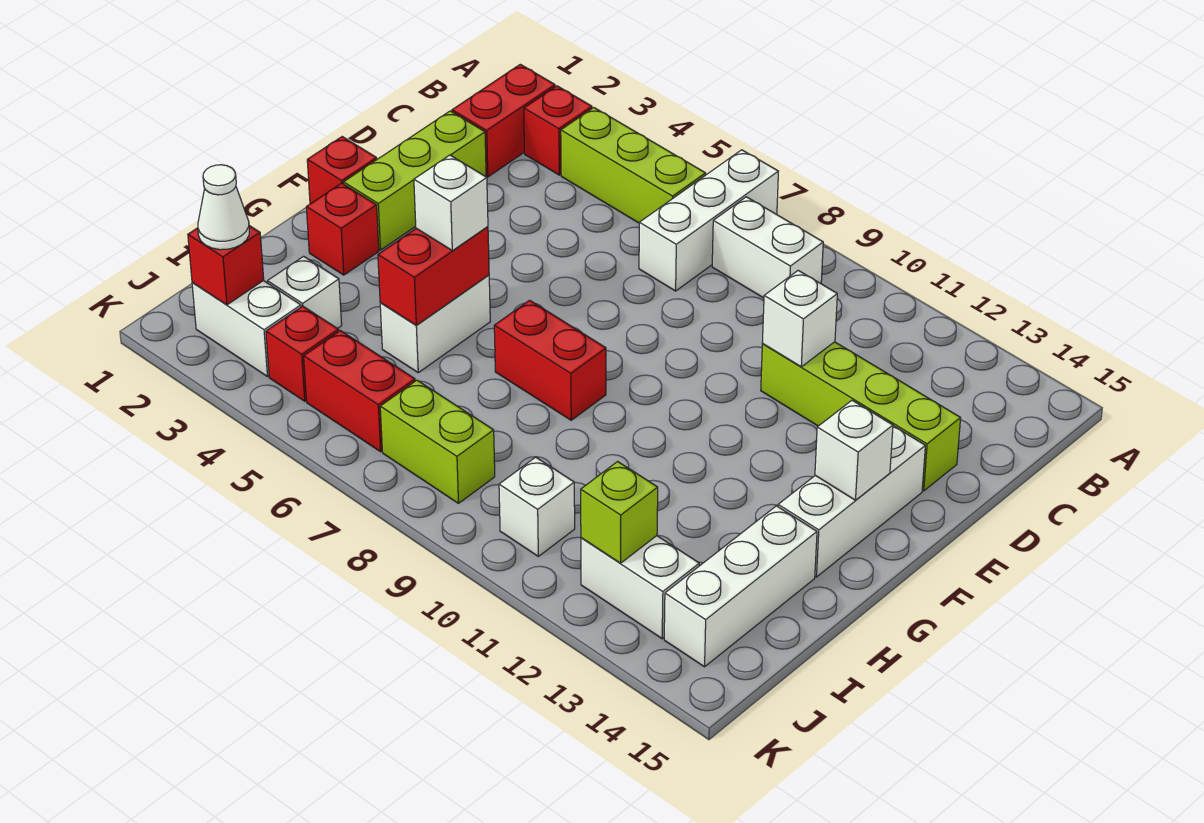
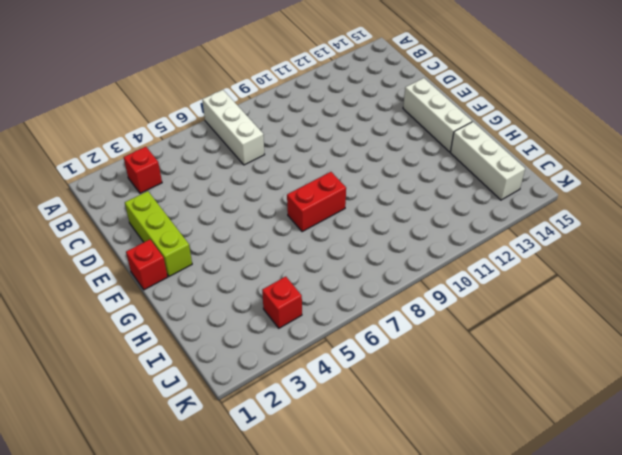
none -> red 1x2 brick [452,64,555,177]
none -> lime 1x3 brick [561,108,706,223]
none -> white 1x2 brick [712,197,823,298]

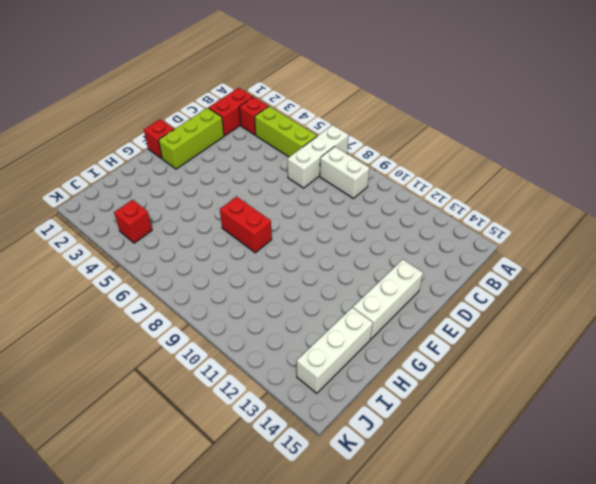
none -> lime 1x4 brick [761,342,961,491]
none -> red 1x1 brick [306,183,379,275]
none -> white 1x2 brick [380,275,490,373]

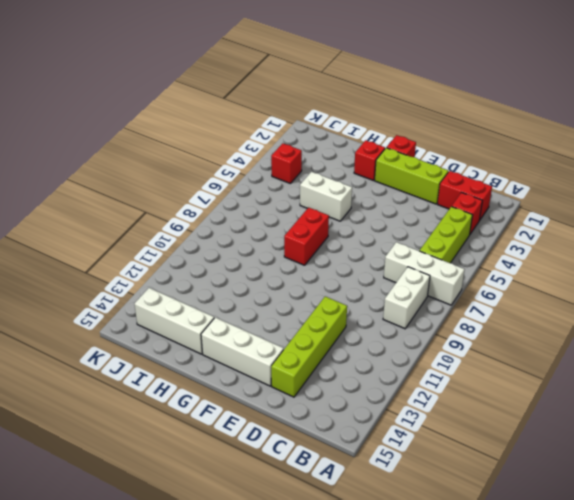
none -> white 1x1 brick [267,256,342,329]
none -> white 1x2 brick [192,281,301,377]
none -> red 1x2 brick [304,331,415,452]

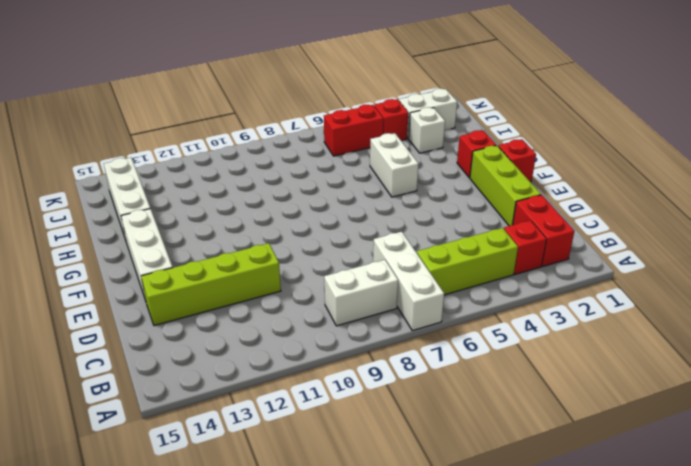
none -> red 1x2 brick [494,300,606,420]
none -> lime 1x2 brick [380,380,495,503]
none -> white 1x1 brick [499,457,575,556]

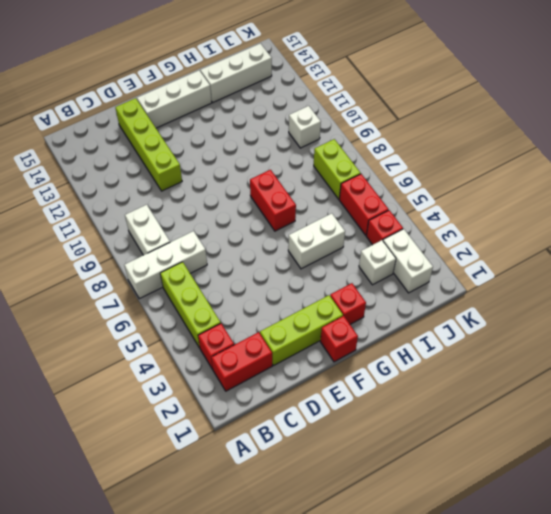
none -> white 1x2 brick [581,536,699,639]
none -> white 1x1 brick [762,270,837,367]
none -> white 1x1 brick [815,400,893,500]

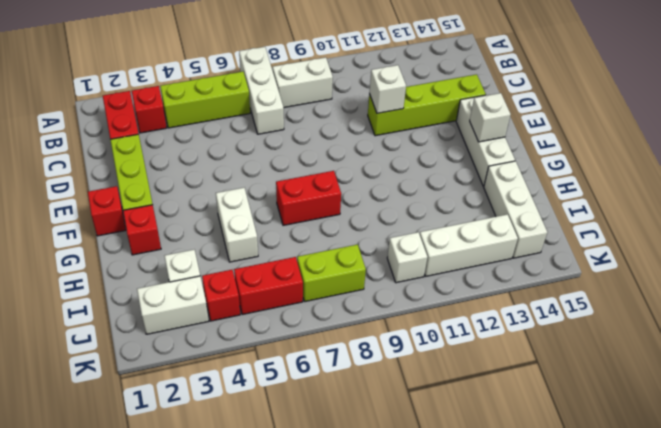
white 1x3 brick [420,214,518,276] -> white 1x2 brick [581,536,699,639]
none -> red 1x2 brick [378,227,489,325]
none -> red 1x1 brick [188,226,264,305]
none -> lime 1x1 brick [581,462,658,563]

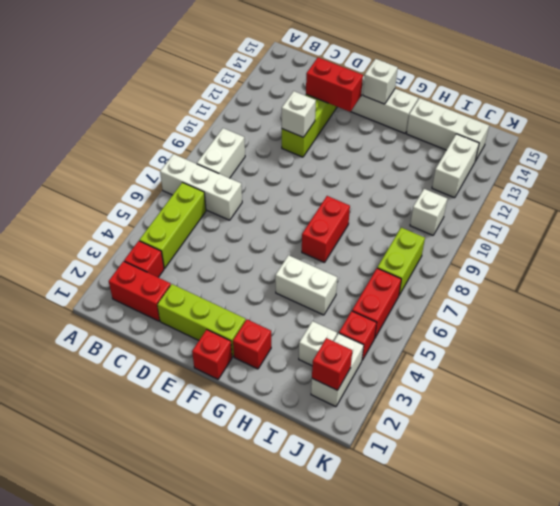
red 1x2 brick [306,57,363,112] -> red 1x2 brick moved to [378,227,489,325]
none -> lime 1x1 brick [581,462,658,563]
none -> white 1x1 brick [414,155,488,251]
none -> white 1x1 cone [198,165,249,250]

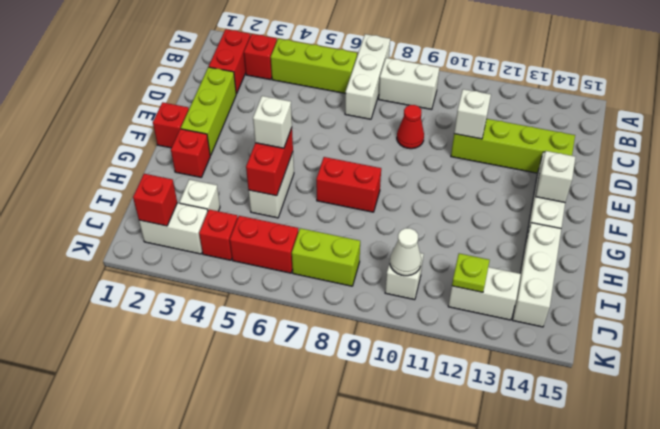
red 1x1 cone [397,105,424,149] -> none
white 1x1 cone [390,228,421,276] -> white 1x1 cone moved to [198,165,249,250]
lime 1x1 plate [452,253,490,292] -> lime 1x1 brick [581,462,658,563]

